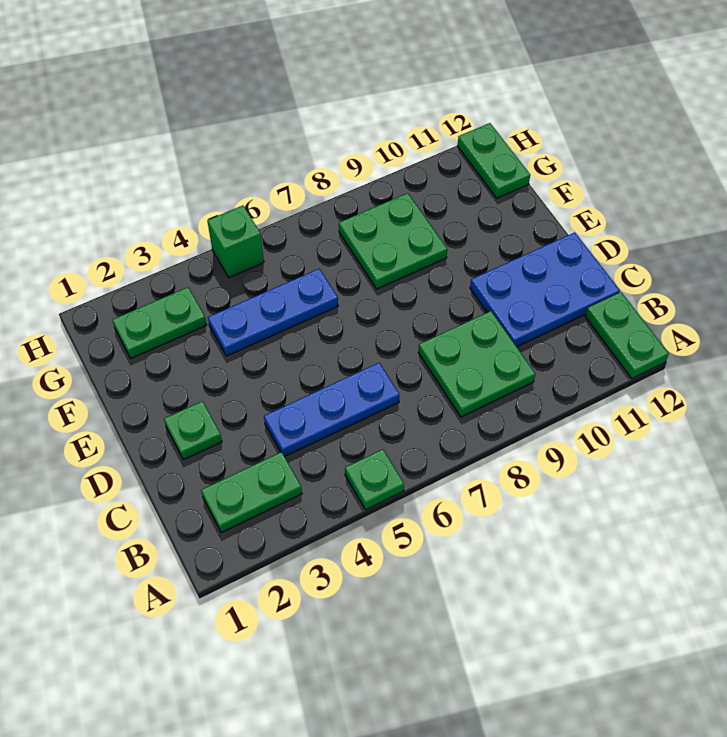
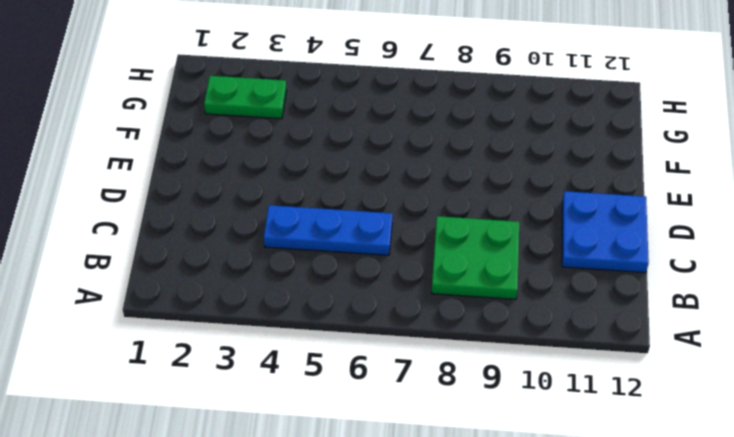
blue 2x2 plate [562,191,649,273] -> blue 2x3 plate [470,232,620,347]
none -> green 1x1 plate [345,449,404,510]
none -> green 1x2 plate [585,292,669,378]
none -> green 1x2 plate [201,452,302,533]

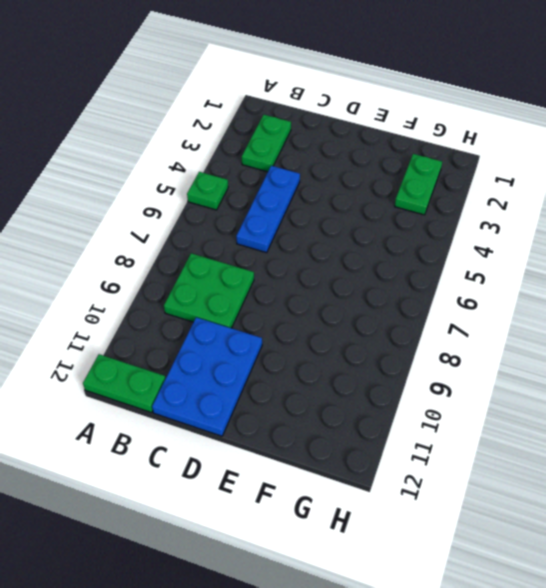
none -> green 1x1 plate [164,401,222,460]
none -> blue 1x3 plate [208,269,338,356]
none -> green 2x2 plate [339,193,447,289]

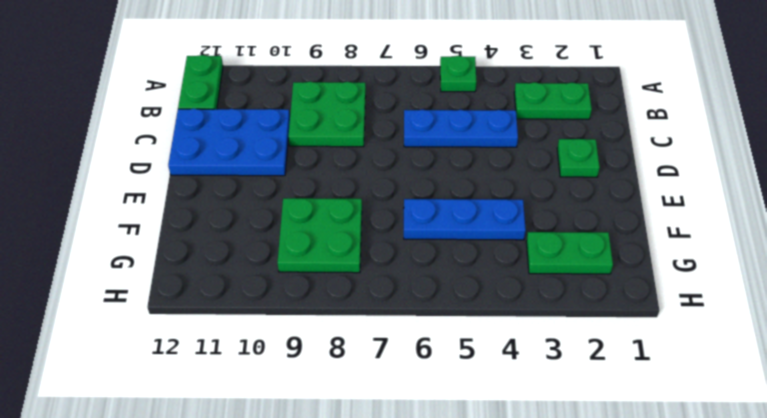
none -> green 1x2 plate [458,123,530,198]
none -> green 1x1 brick [207,206,264,277]

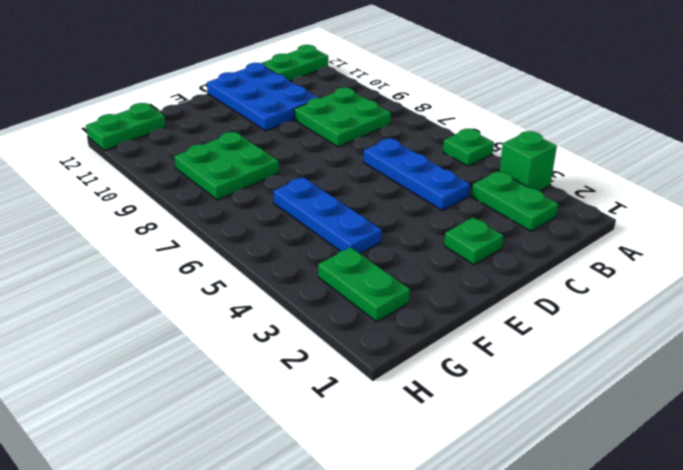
green 1x1 brick [499,131,557,191] -> green 1x1 brick moved to [207,206,264,277]

